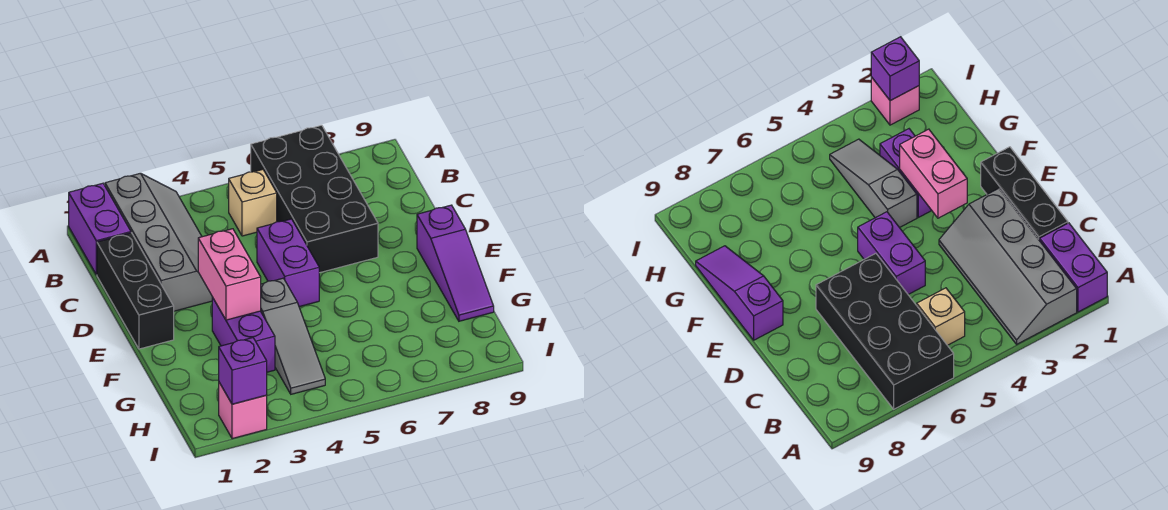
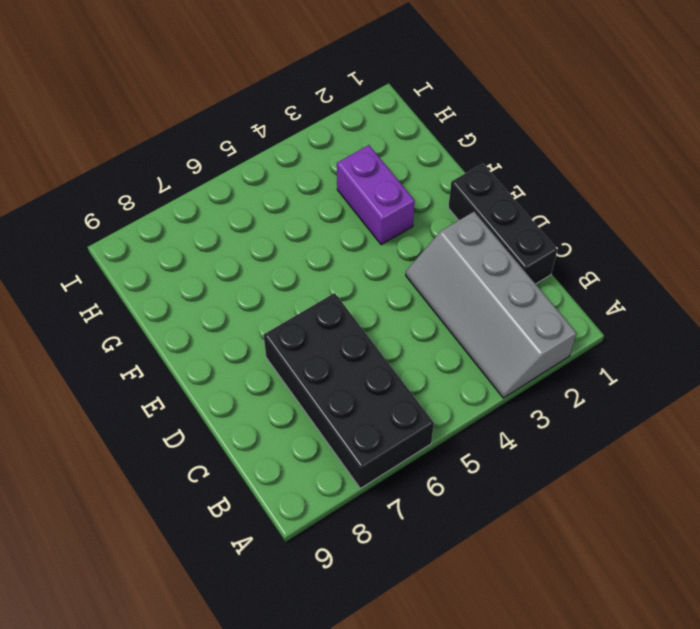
none -> purple 1x2 brick [69,183,131,275]
none -> tan 1x1 brick [229,170,277,236]
none -> purple 1x2 brick [257,219,319,307]

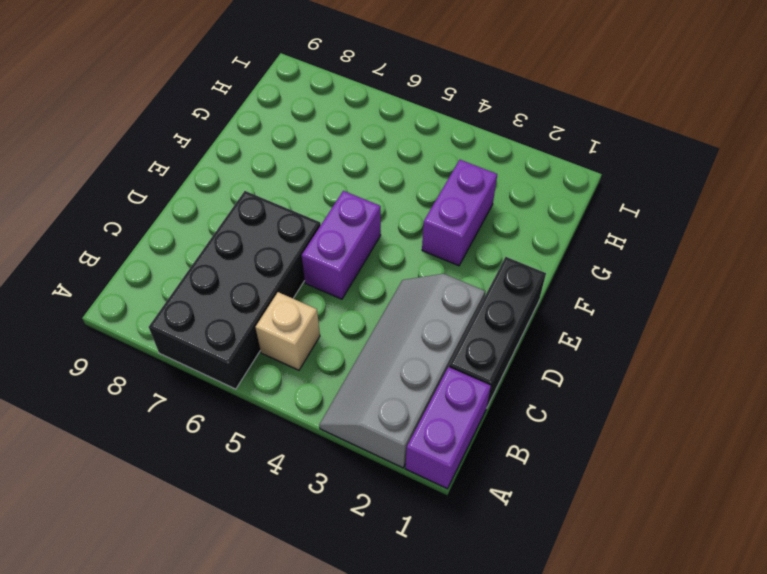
none -> purple 1x3 slope [417,205,494,321]
none -> grey 1x3 slope [261,278,325,394]
none -> pink 1x1 brick [219,383,267,439]

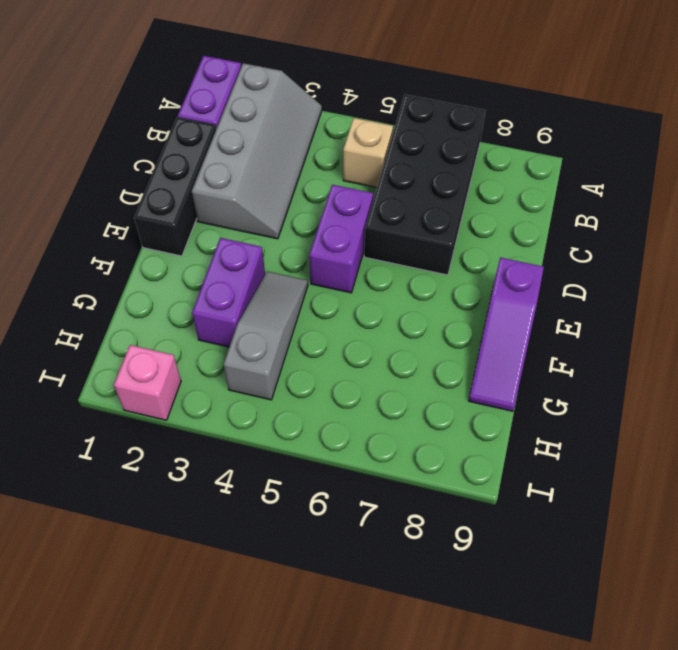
grey 1x3 slope [224,271,308,400] -> grey 1x3 slope turned to [261,278,325,394]
none -> pink 1x2 brick [198,229,261,320]
none -> purple 1x1 brick [219,338,267,404]

